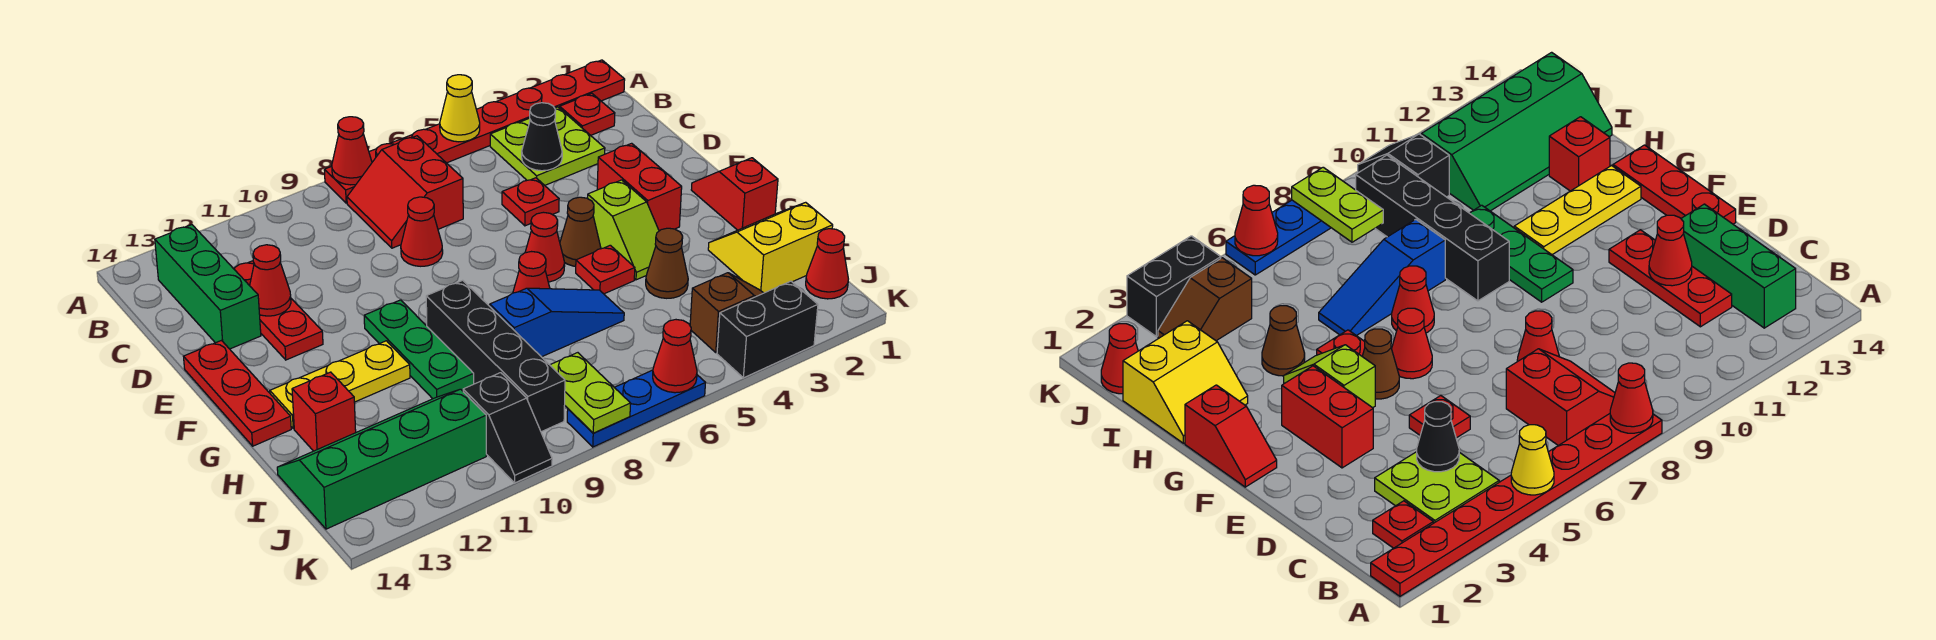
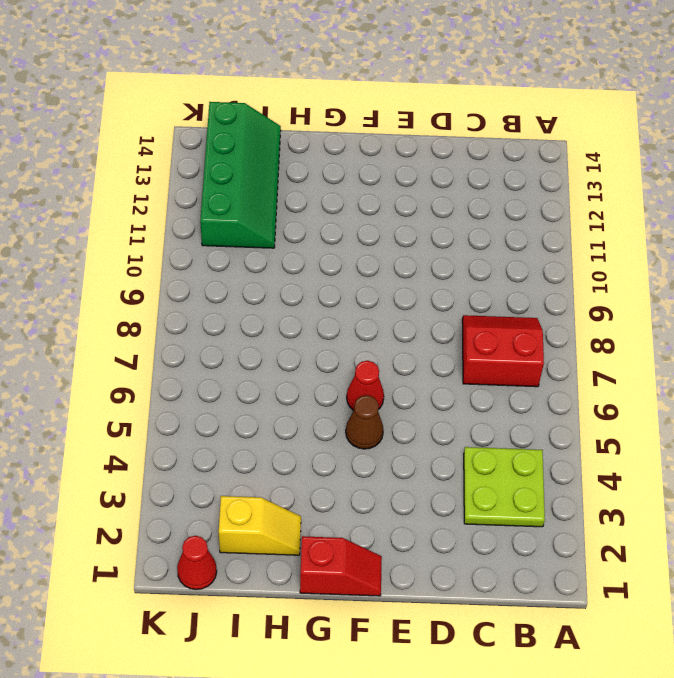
yellow 1x2 slope [219,496,301,555] -> yellow 2x2 slope [708,202,833,293]
none -> red 1x8 plate [324,60,625,203]
none -> red 1x1 plate [560,94,615,135]
none -> green 1x3 brick [155,225,261,349]
none -> red 1x3 plate [234,261,323,360]

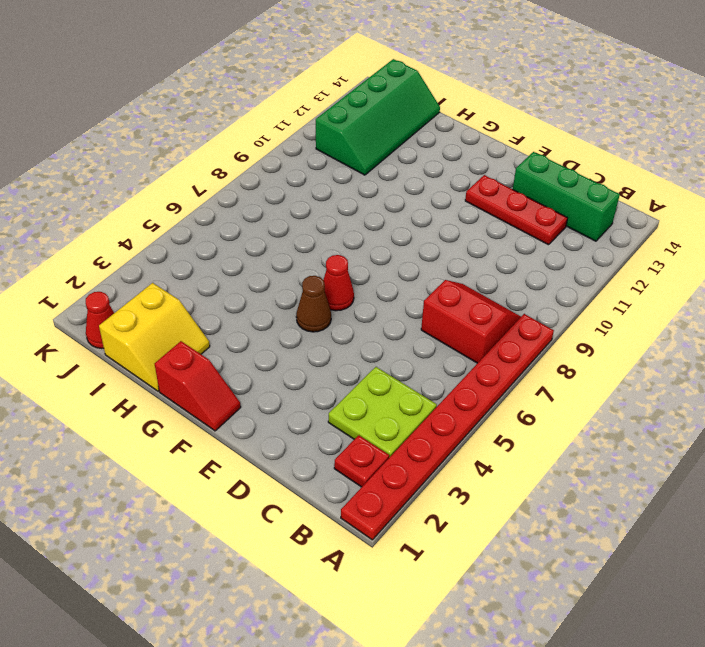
none -> red 1x1 plate [502,178,559,226]
none -> red 1x1 cone [401,197,443,266]
none -> red 1x2 brick [597,143,682,231]
none -> red 1x3 plate [184,341,291,446]

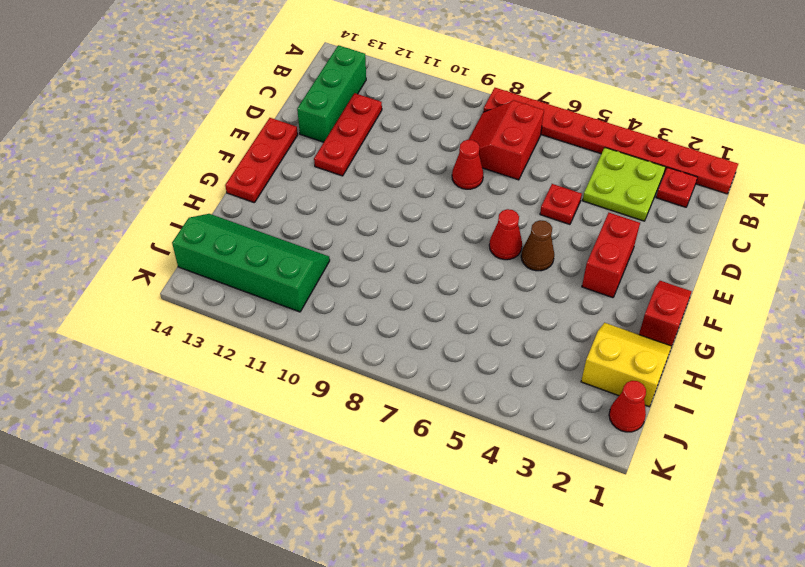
none -> lime 1x2 slope [588,180,659,280]
none -> green 1x3 plate [364,300,474,399]
none -> red 1x1 plate [576,245,635,294]
none -> red 1x1 cone [513,252,550,293]

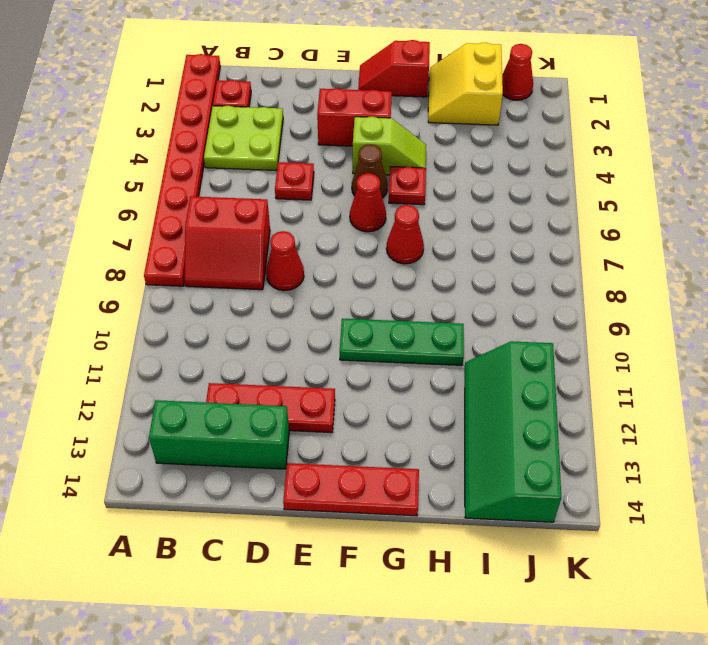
none -> black 1x4 brick [426,280,565,432]
none -> yellow 1x3 plate [270,341,410,429]
none -> brown 1x1 cone [646,228,688,298]
none -> blue 1x3 slope [490,288,624,357]

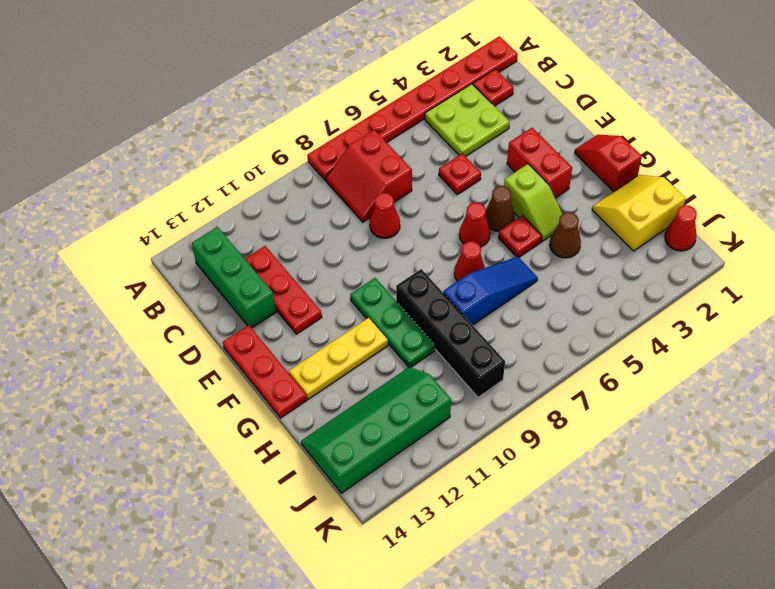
none -> red 1x1 brick [292,372,356,451]
none -> brown 1x2 slope [690,273,763,353]
none -> black 1x2 slope [463,373,552,483]
none -> black 1x2 brick [717,281,818,378]

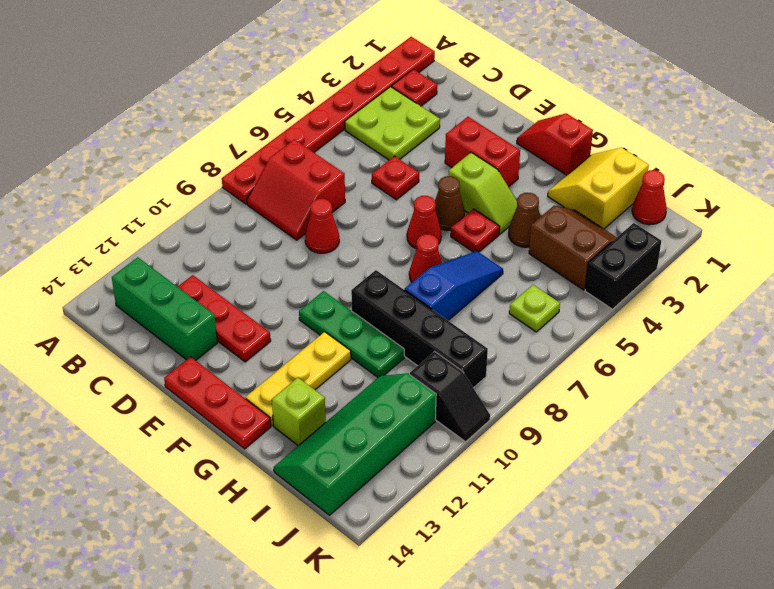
lime 1x1 brick [272,378,326,446] -> red 1x1 brick [292,372,356,451]
brown 2x2 slope [529,206,617,290] -> brown 1x2 slope [690,273,763,353]
lime 1x1 plate [509,285,560,332] -> none
none -> blue 1x3 plate [567,370,705,447]
none -> yellow 1x1 cone [440,75,480,142]
none -> red 1x1 cone [332,117,372,185]
none -> black 1x1 cone [522,103,562,171]

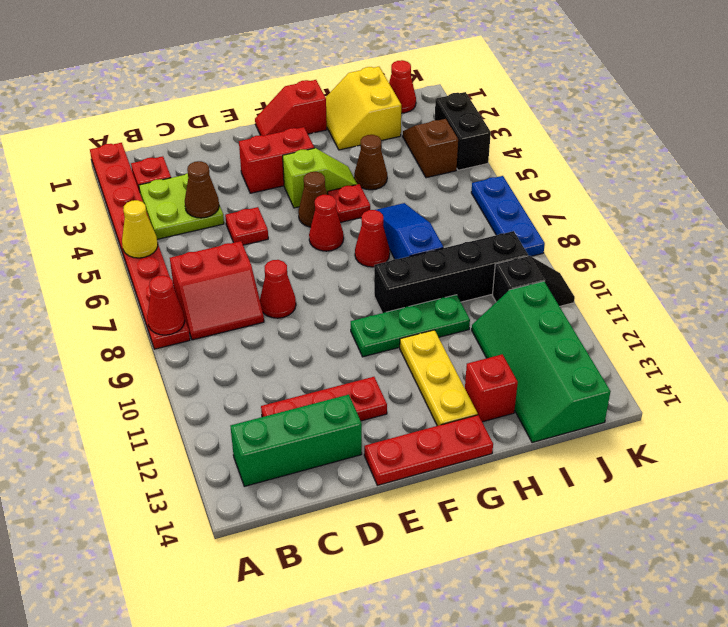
brown 1x1 cone [185,161,219,218] -> black 1x1 cone [522,103,562,171]
none -> red 1x1 cone [250,245,291,316]
none -> lime 1x2 plate [550,353,631,433]
none -> red 1x1 cone [653,320,697,393]

